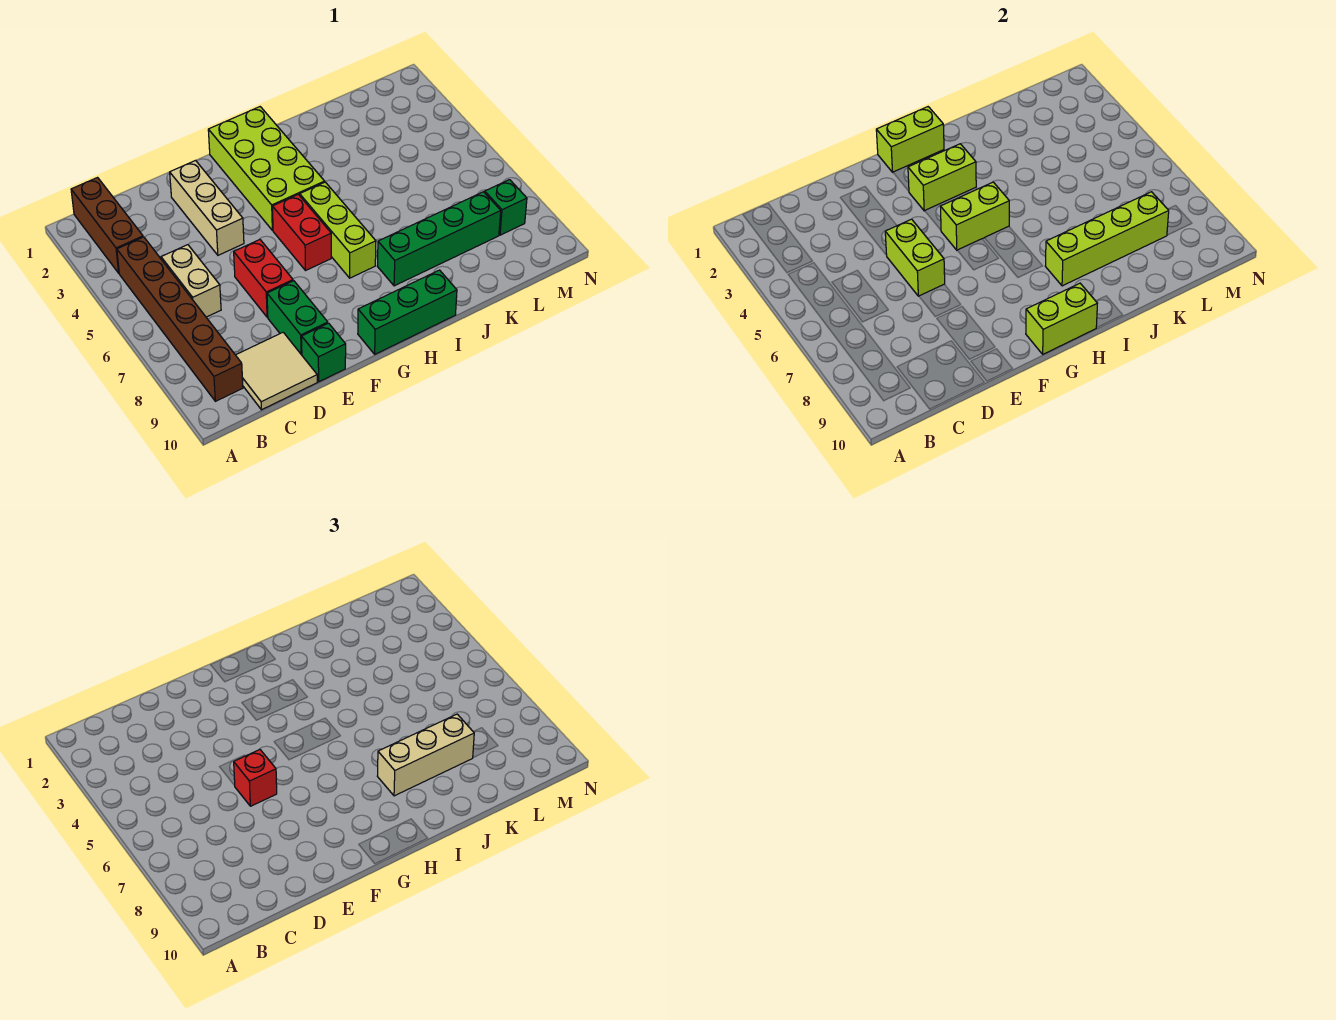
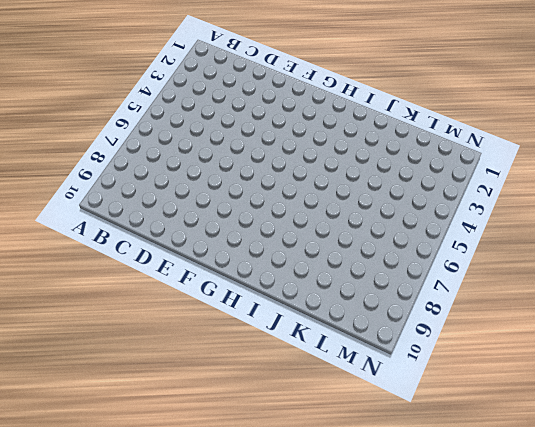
none -> brown 1x3 brick [71,178,143,273]
none -> brown 1x6 brick [117,237,243,401]
none -> tan 1x2 brick [161,245,221,317]

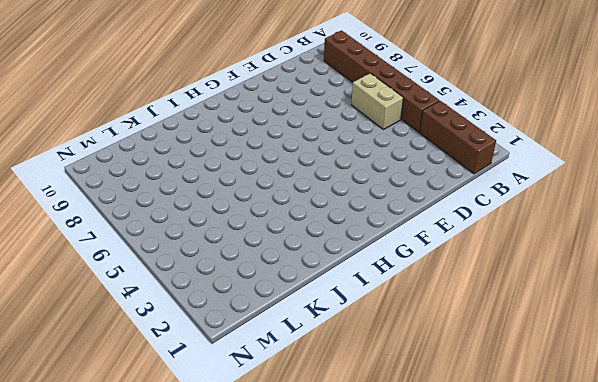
none -> tan 2x2 tile [236,332,317,410]
none -> tan 1x3 brick [170,160,244,255]
none -> red 1x2 brick [234,240,293,317]

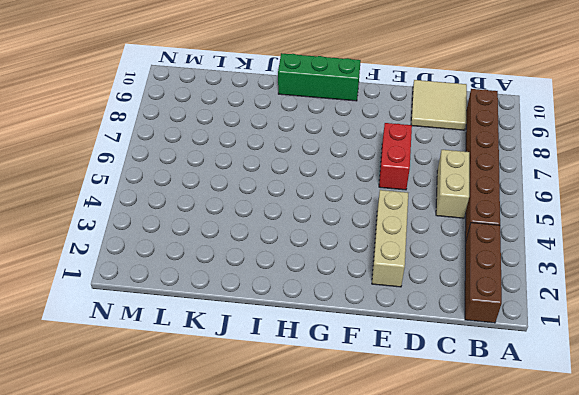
none -> green 1x2 brick [267,281,328,355]
none -> green 1x1 brick [302,323,346,382]
none -> lime 2x4 brick [208,107,325,230]

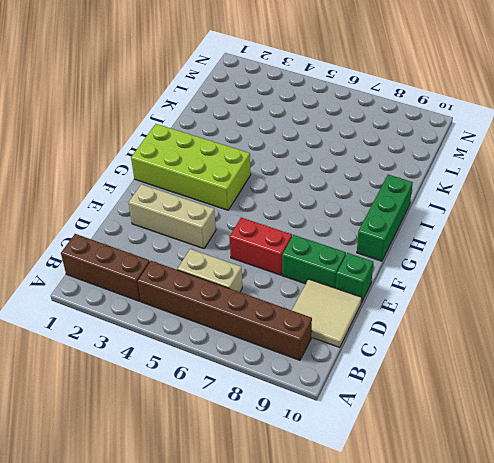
none -> red 1x2 brick [272,194,331,271]
none -> lime 1x3 brick [300,182,376,278]
none -> green 1x4 brick [377,192,501,286]

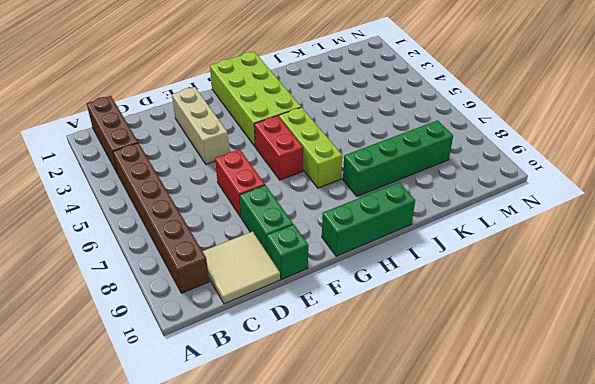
none -> tan 1x2 brick [161,245,221,317]
none -> green 1x1 brick [485,180,527,235]
none -> lime 1x2 brick [885,219,945,296]

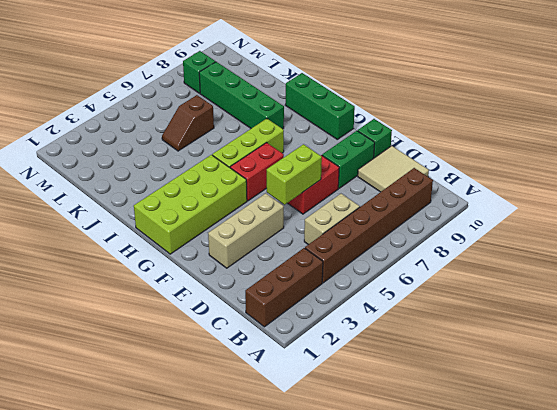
brown 1x2 slope [162,95,214,151] -> none
none -> lime 1x2 brick [876,107,944,172]
none -> lime 1x2 brick [908,144,976,211]
none -> lime 1x2 brick [940,182,1009,250]

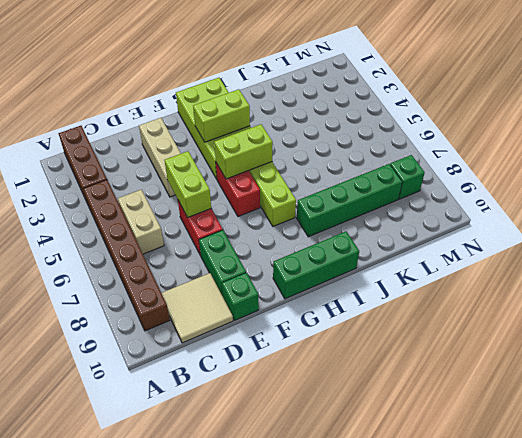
none -> lime 1x2 brick [876,107,944,172]
none -> lime 1x2 brick [1026,283,1097,354]
none -> lime 1x4 brick [1045,192,1169,286]

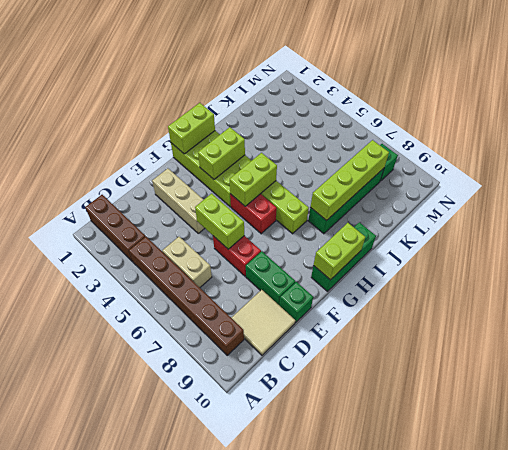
none -> red 1x1 brick [234,750,277,806]
none -> tan 1x3 brick [377,714,474,796]

